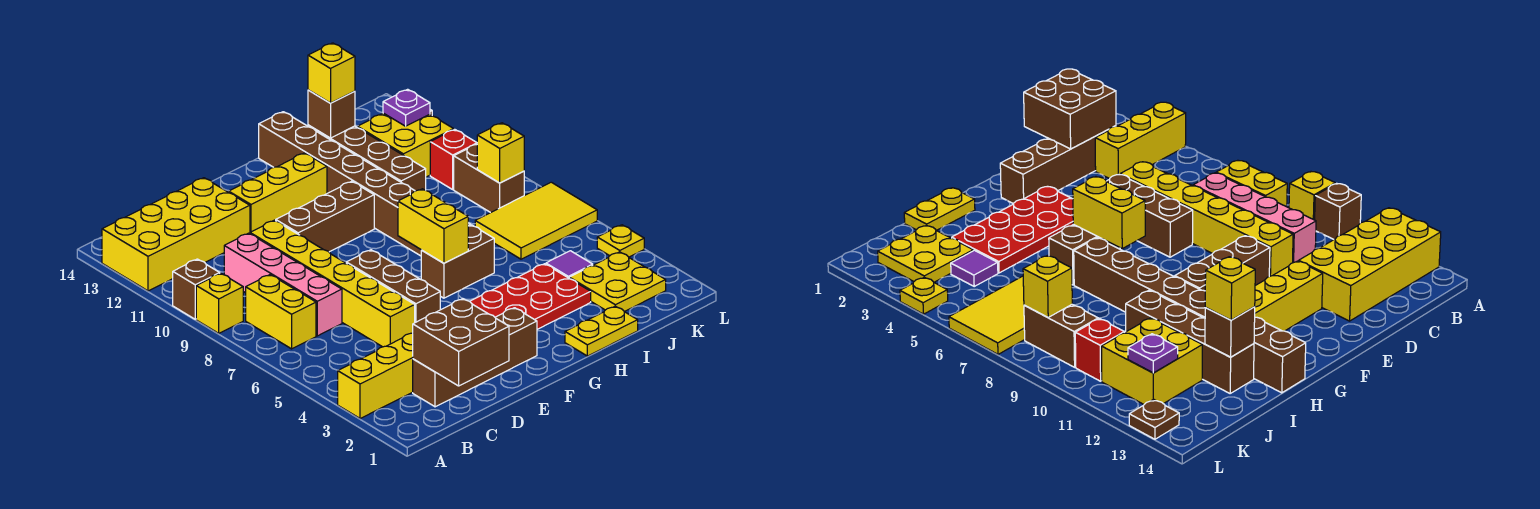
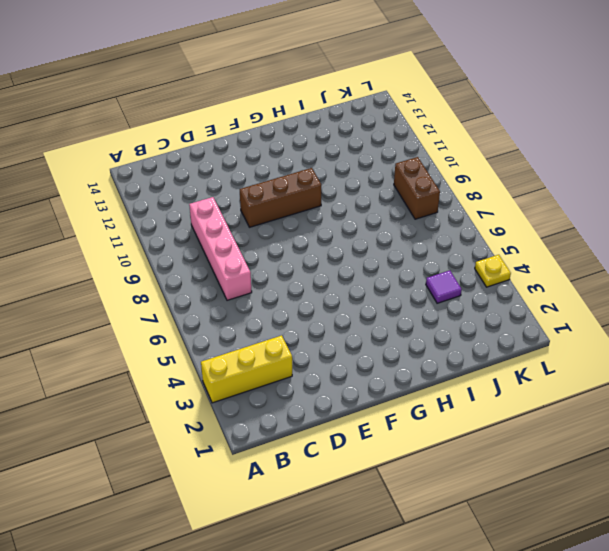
none -> yellow 1x1 brick [196,273,243,333]
none -> brown 1x1 brick [173,259,220,319]
none -> yellow 2x4 brick [102,178,250,291]
none -> yellow 1x2 brick [246,275,316,349]

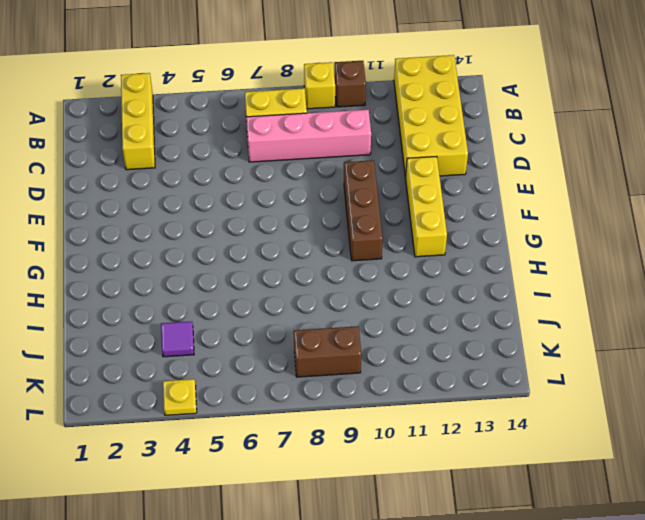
none -> brown 1x4 brick [413,308,537,407]
none -> yellow 1x6 brick [250,220,415,347]
none -> brown 1x3 brick [346,250,440,323]
none -> red 2x4 plate [470,264,591,329]

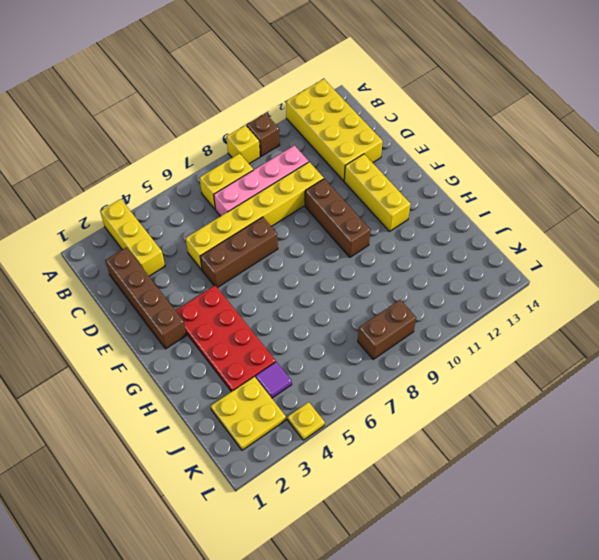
none -> brown 1x2 brick [421,225,494,298]
none -> yellow 1x2 plate [565,306,638,356]
none -> brown 1x8 brick [259,112,471,256]
none -> brown 1x4 brick [308,125,426,191]

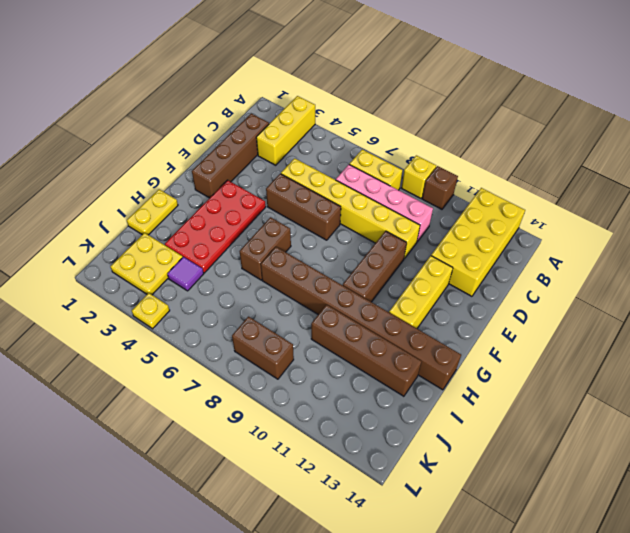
none -> yellow 2x3 tile [475,182,597,259]
none -> yellow 2x2 brick [357,113,454,177]
none -> red 1x1 brick [430,129,477,189]
none -> brown 1x1 plate [1129,399,1179,439]

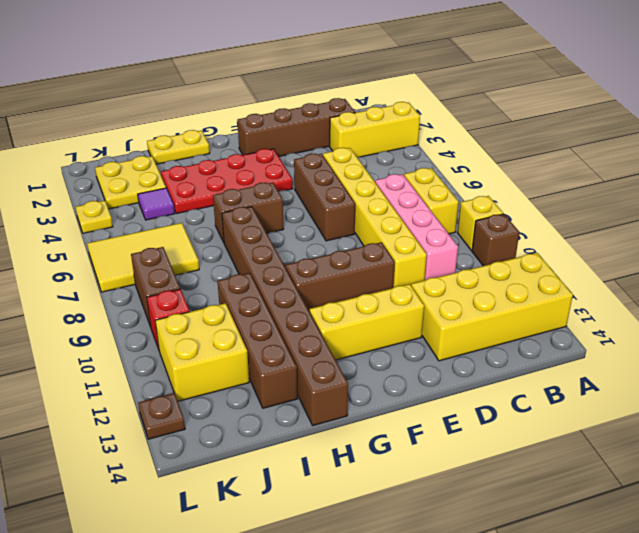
none -> brown 2x2 brick [413,299,509,386]
none -> yellow 1x2 brick [398,189,468,263]
none -> brown 1x1 brick [308,90,355,138]
none -> yellow 1x1 brick [477,123,524,183]

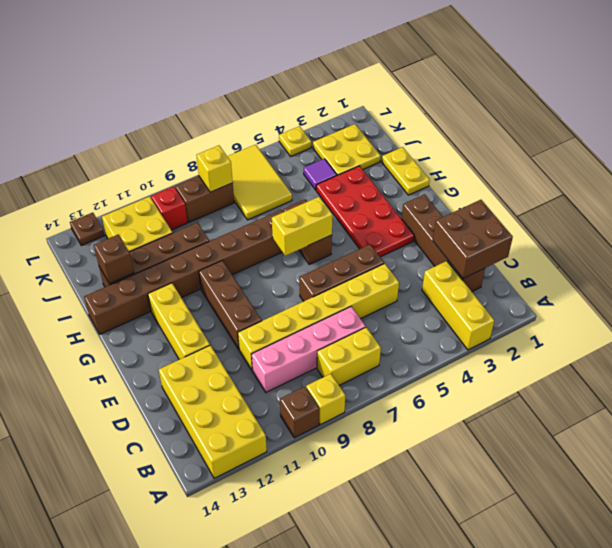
none -> purple 1x1 plate [383,89,430,126]
none -> yellow 1x1 brick [308,43,355,103]

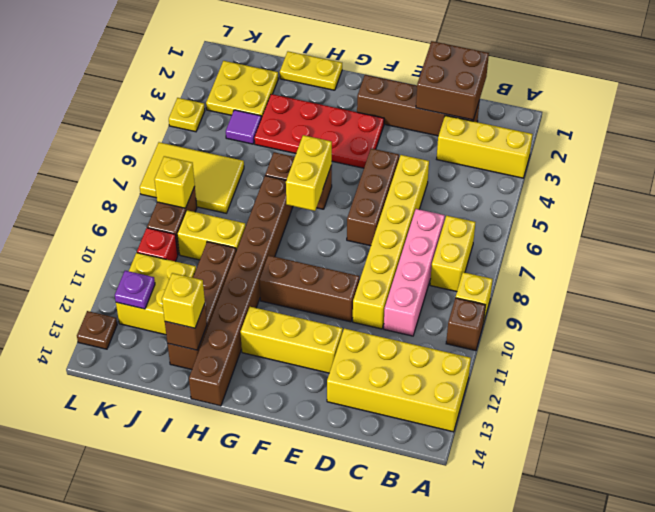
yellow 1x2 brick [177,210,246,260] -> none

